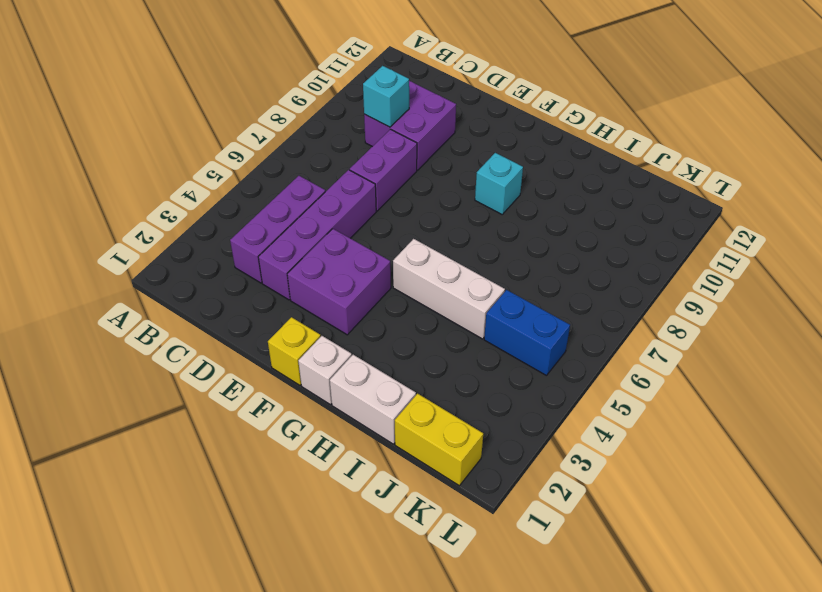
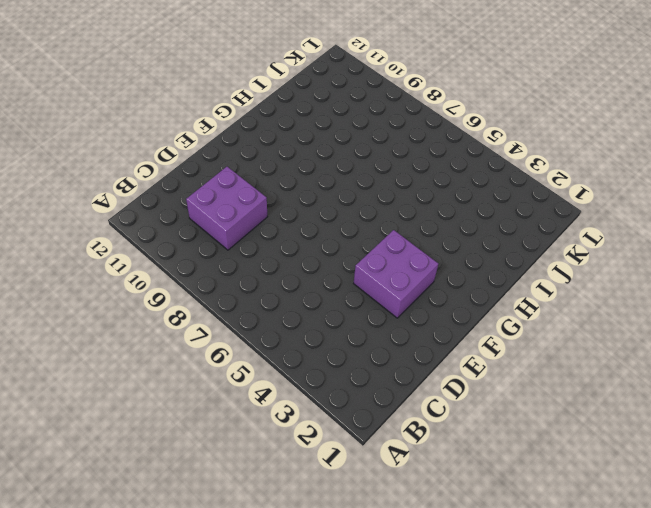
none -> purple 1x3 brick [230,176,325,283]
none -> purple 1x4 brick [258,170,376,300]
none -> purple 1x2 brick [350,129,417,211]

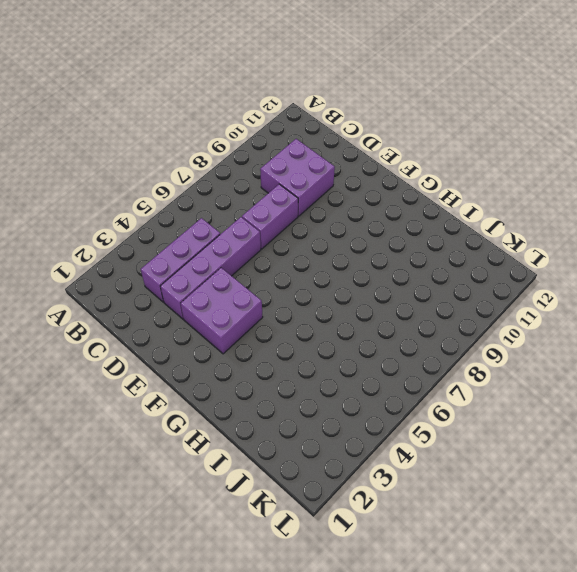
none -> yellow 1x1 brick [268,317,321,385]
none -> white 1x1 brick [298,336,352,405]
none -> white 1x3 brick [393,239,505,339]

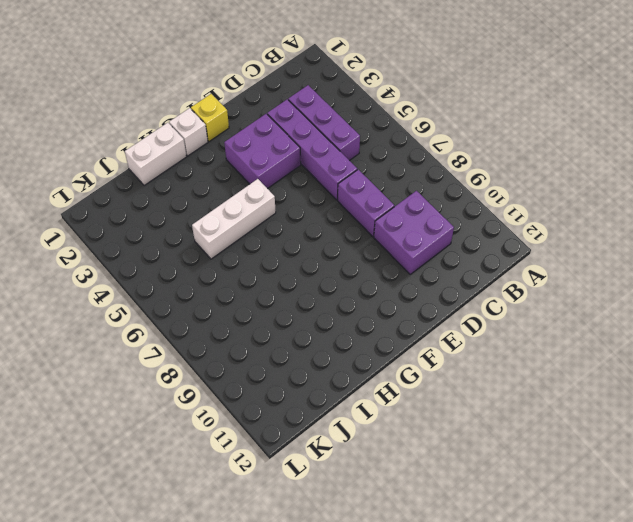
none -> cyan 1x1 brick [475,153,523,214]
none -> yellow 1x2 brick [395,394,483,486]
none -> blue 1x2 brick [484,290,570,376]

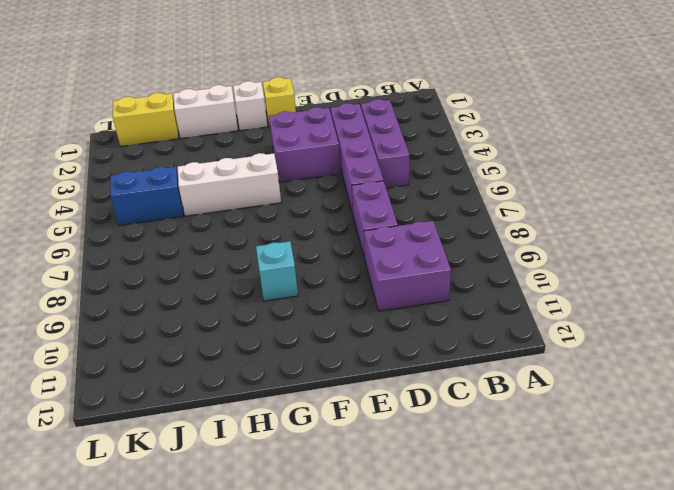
none -> cyan 1x1 brick [363,66,409,127]

